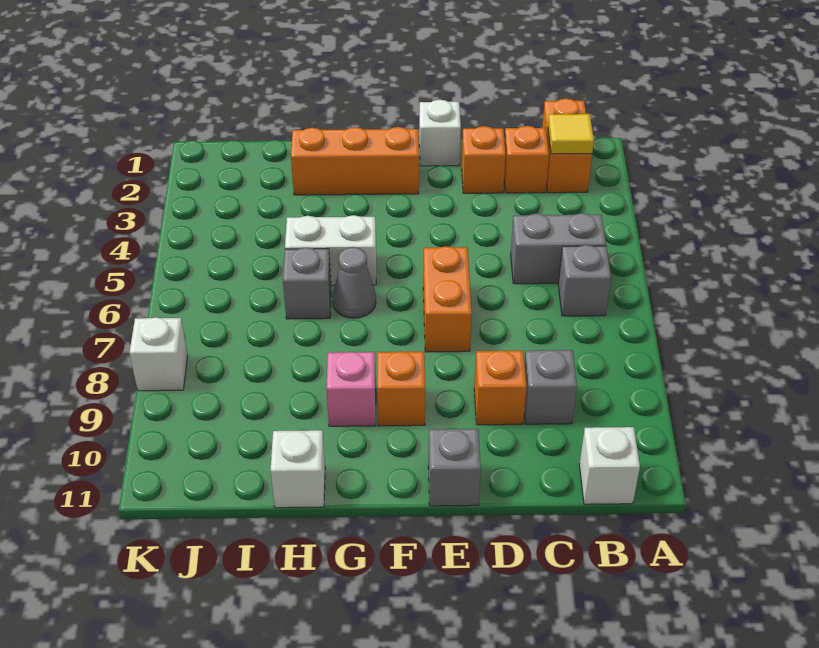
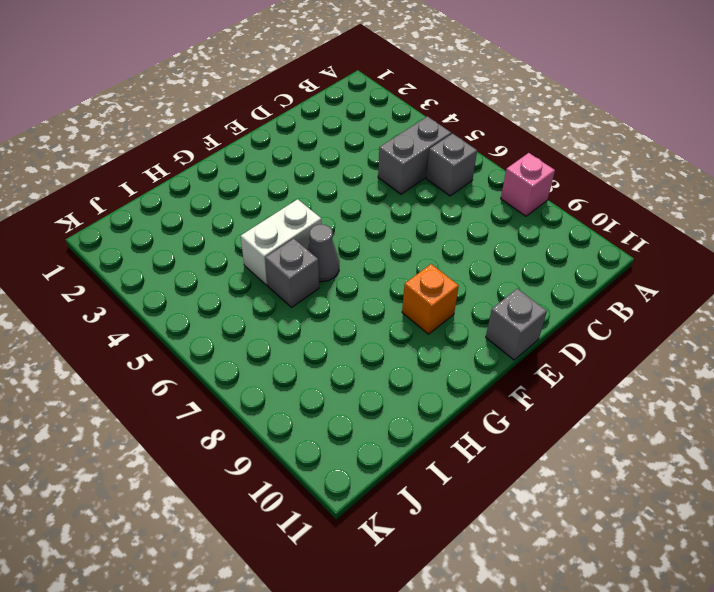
pink 1x1 brick [501,153,555,216] -> pink 1x1 brick moved to [326,352,376,426]
none -> orange 1x2 brick [542,98,592,193]
none -> white 1x1 brick [579,427,640,504]
none -> orange 1x1 brick [504,126,549,193]

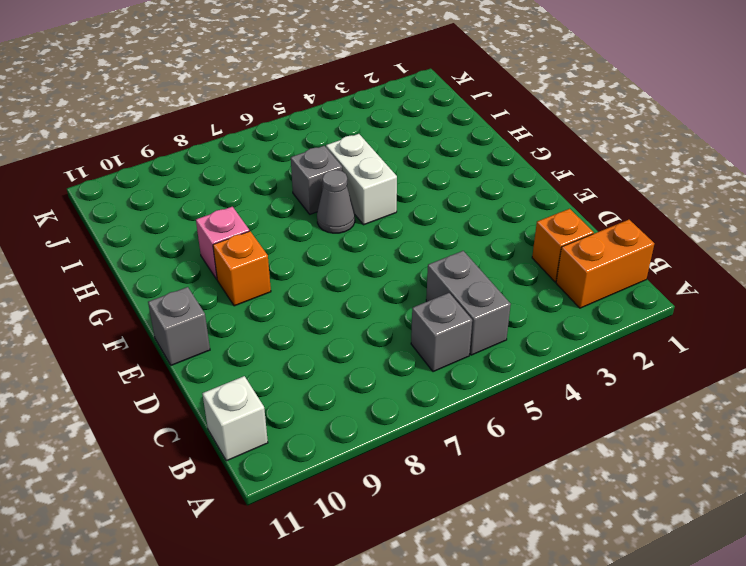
none -> grey 1x1 brick [524,350,577,424]
none -> orange 1x1 brick [462,126,506,193]
none -> orange 1x1 brick [474,350,527,425]

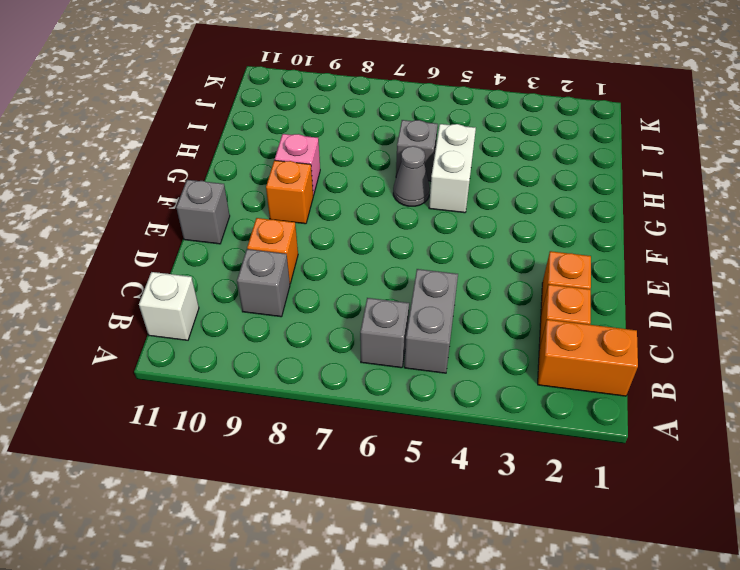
none -> white 1x1 brick [419,100,461,166]
none -> orange 1x2 brick [423,246,472,352]
none -> orange 1x3 brick [291,127,419,195]

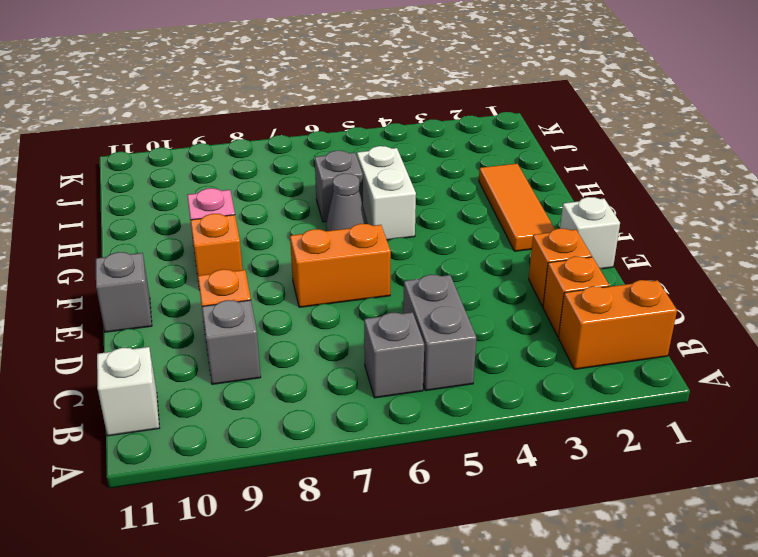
orange 1x3 tile [479,164,555,251] -> orange 1x3 brick [291,127,419,195]
none -> white 1x1 brick [271,430,325,508]
none -> white 1x1 brick [130,317,188,391]
none -> yellow 1x1 tile [548,114,594,154]

